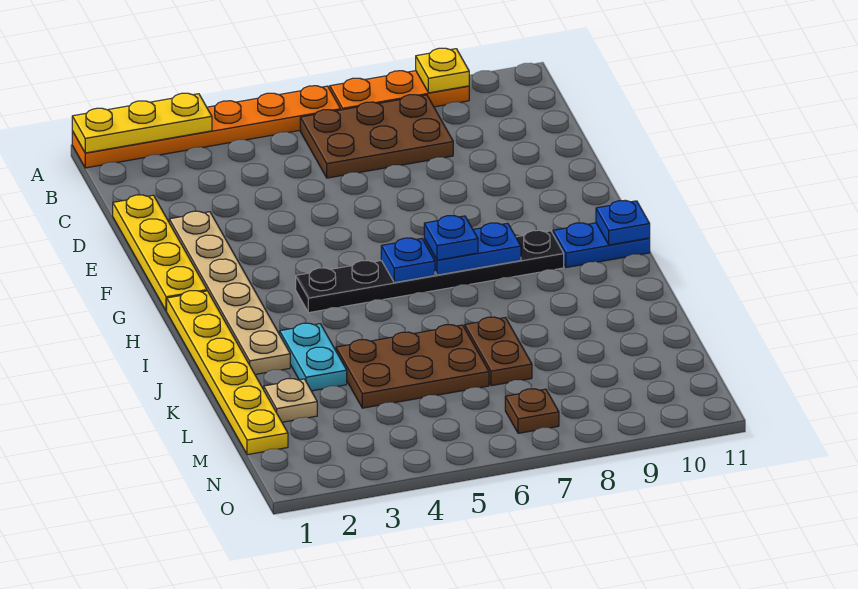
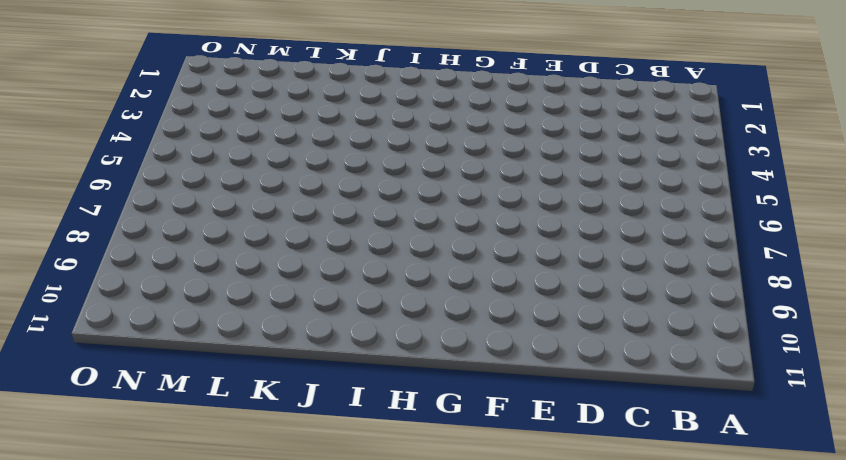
none -> orange 1x6 plate [72,86,341,168]
none -> orange 1x3 plate [330,71,469,110]
none -> brown 2x3 plate [300,95,453,178]

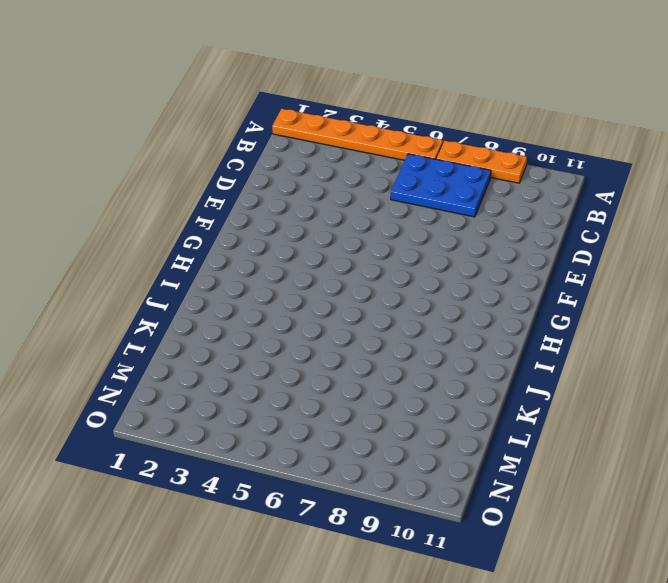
blue 2x3 plate [391,154,491,217] -> brown 2x3 plate [300,95,453,178]
none -> yellow 1x4 plate [113,195,207,311]
none -> tan 1x6 plate [169,211,290,374]
none -> yellow 1x6 plate [167,291,288,455]

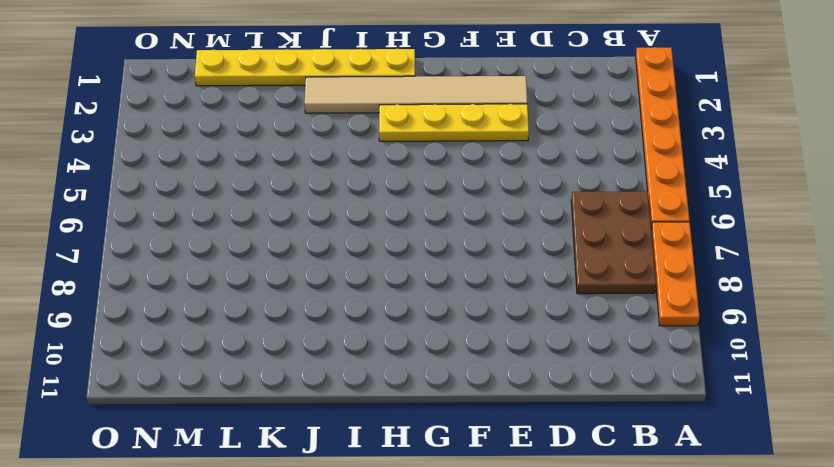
tan 1x6 tile [305,76,527,113] -> tan 1x6 plate [169,211,290,374]
yellow 1x4 plate [379,104,529,141] -> yellow 1x4 plate moved to [113,195,207,311]
none -> black 1x6 plate [296,230,564,313]
none -> blue 1x2 plate [553,223,650,268]
none -> cyan 1x2 plate [280,323,347,391]

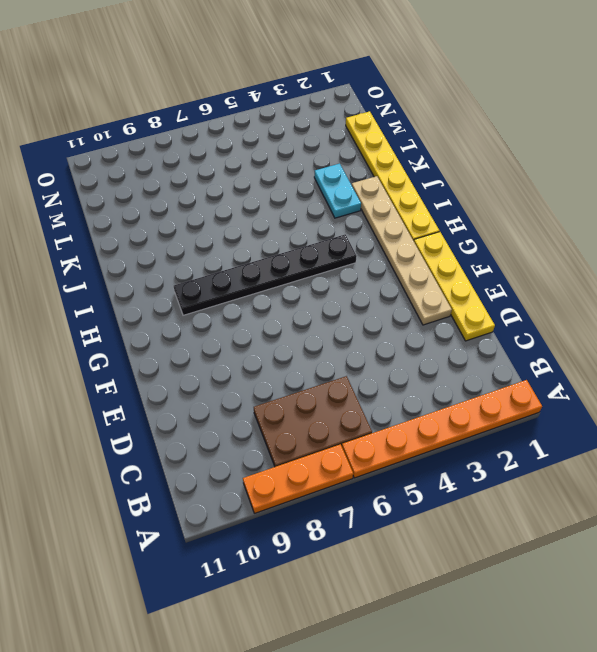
none -> blue 1x2 plate [553,223,650,268]
none -> brown 2x3 plate [336,325,489,408]
none -> brown 1x2 plate [465,317,532,386]

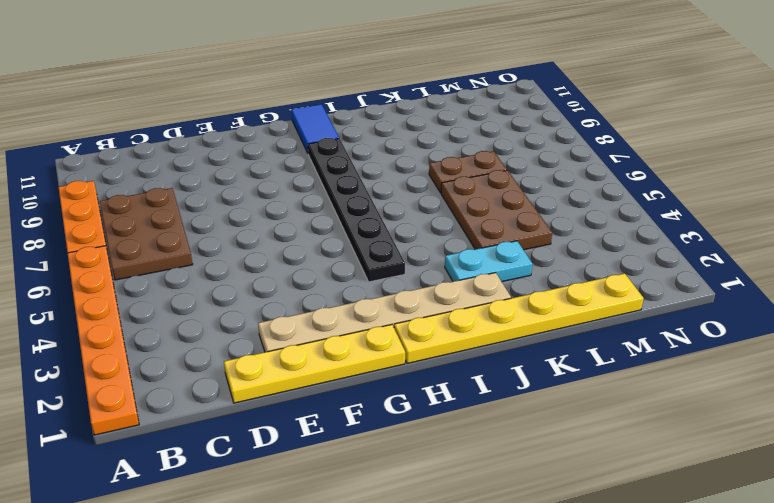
blue 1x2 tile [291,104,339,153] -> blue 1x2 plate [553,223,650,268]
none -> tan 1x1 plate [264,379,317,422]
none -> brown 1x1 plate [505,389,559,433]
none -> yellow 1x3 plate [72,93,212,153]

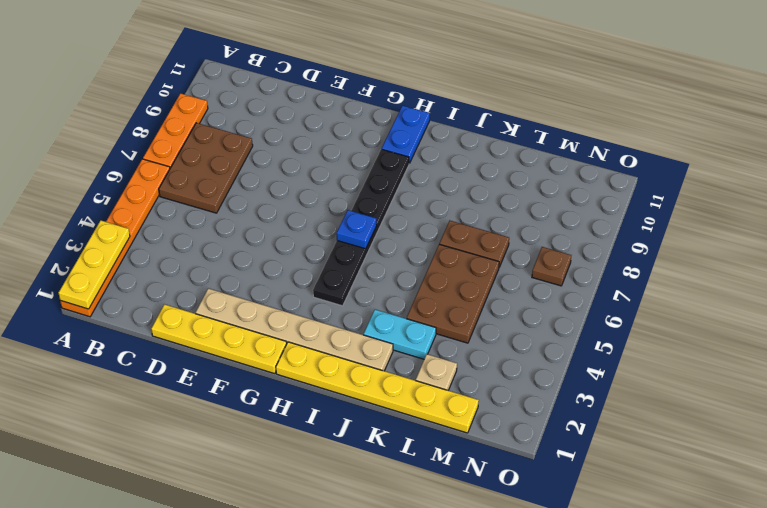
none -> yellow 1x1 plate [416,48,469,93]
none -> blue 1x2 plate [424,223,521,275]
none -> blue 1x1 plate [596,200,650,245]

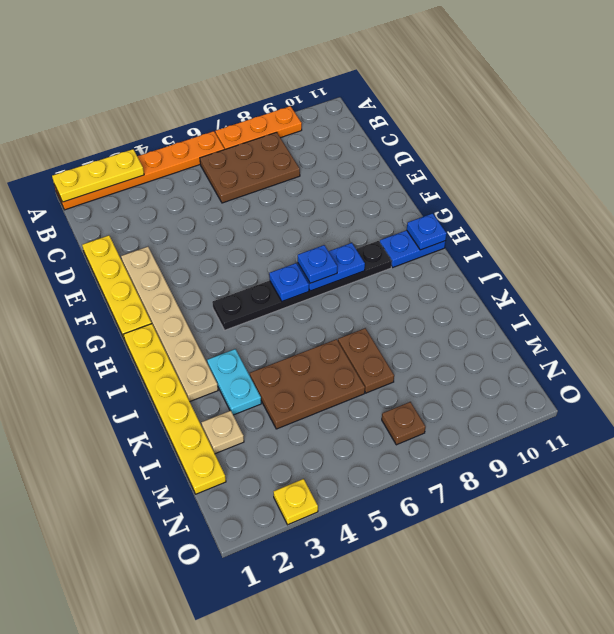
yellow 1x1 plate [274,479,318,525] -> yellow 1x1 plate moved to [416,48,469,93]

